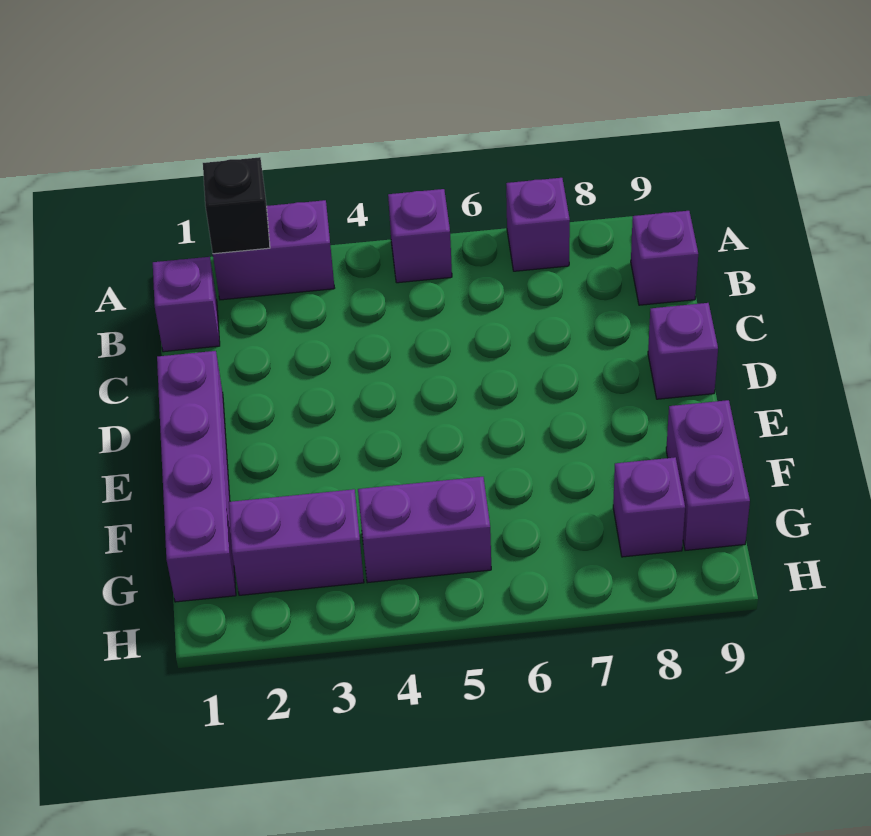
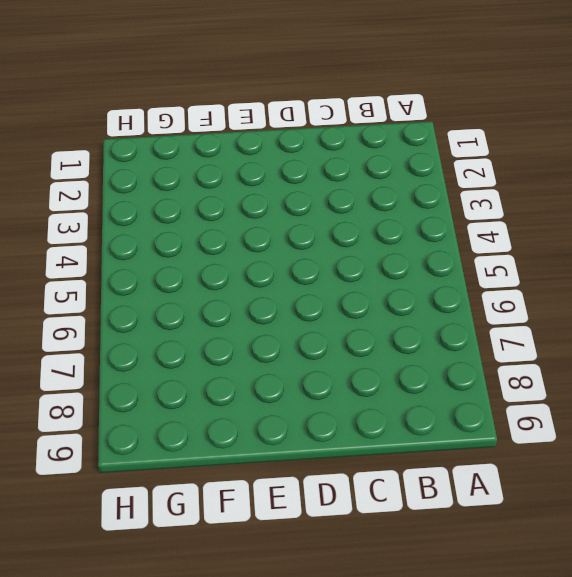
none -> purple 1x2 brick [213,200,334,300]
none -> purple 1x1 brick [388,189,452,283]
none -> purple 1x1 brick [506,178,570,271]

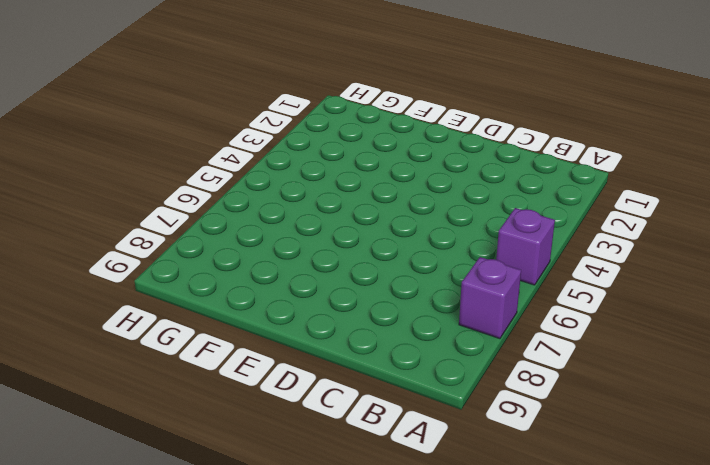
none -> purple 1x2 brick [213,200,334,300]
none -> purple 1x1 brick [153,257,220,352]
none -> purple 1x1 brick [631,211,698,305]

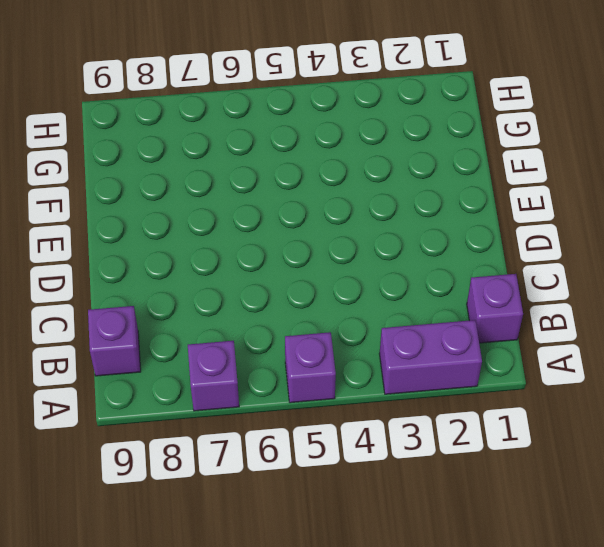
none -> purple 1x4 brick [157,351,236,602]
none -> purple 1x1 brick [648,303,718,399]
none -> purple 1x2 brick [666,400,750,551]

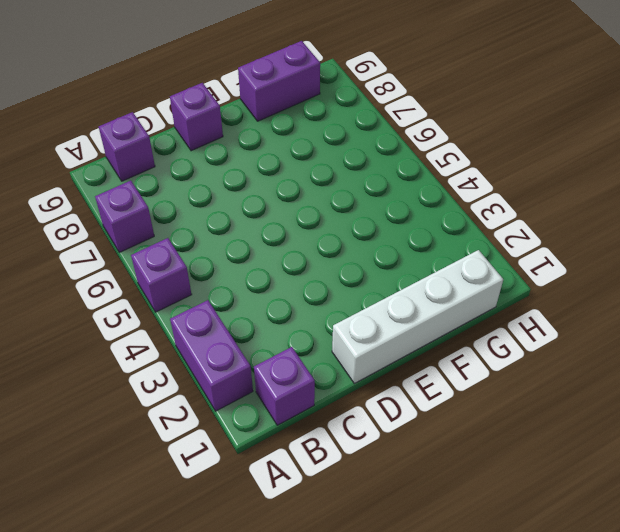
white 1x4 brick [332,250,503,383] -> purple 1x4 brick [157,351,236,602]
none -> purple 1x2 brick [229,489,364,595]
none -> purple 1x2 brick [358,477,491,583]
none -> purple 1x1 brick [613,457,685,557]

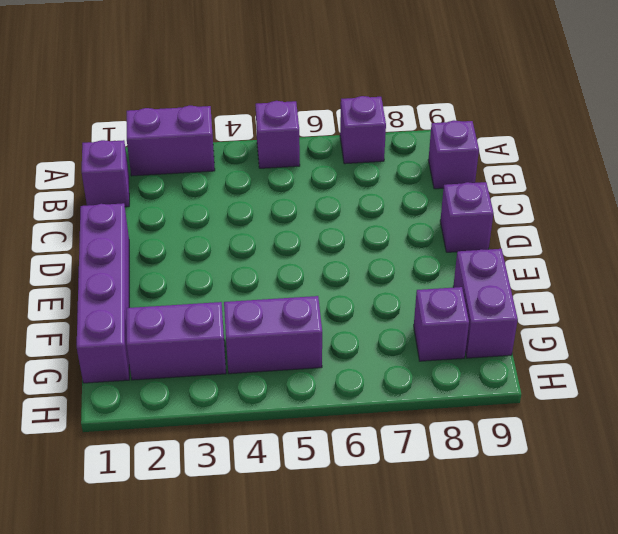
none -> black 1x1 brick [203,157,270,254]

